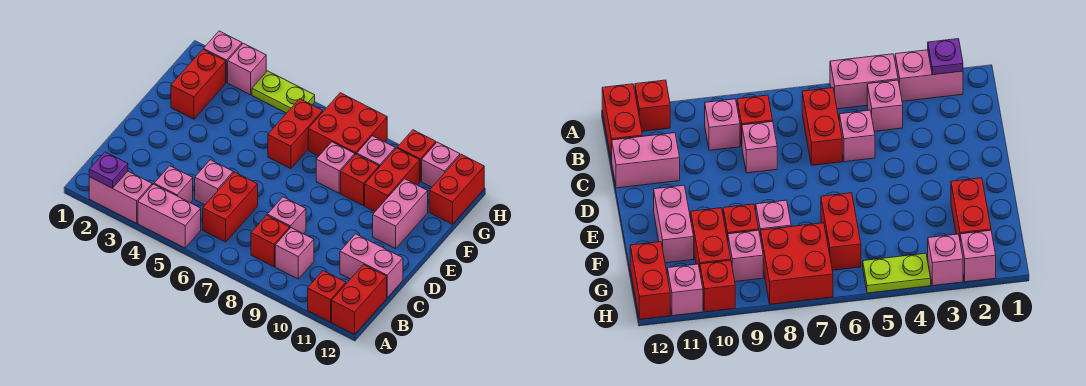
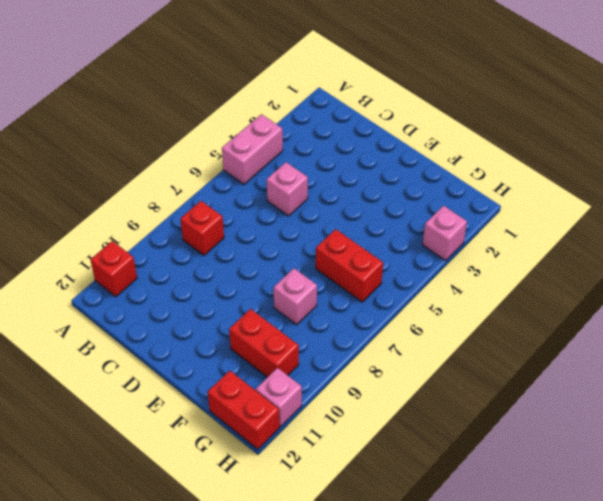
none -> pink 1x2 brick [89,171,152,223]
none -> red 1x2 brick [332,265,387,334]
none -> pink 1x1 brick [154,166,193,203]

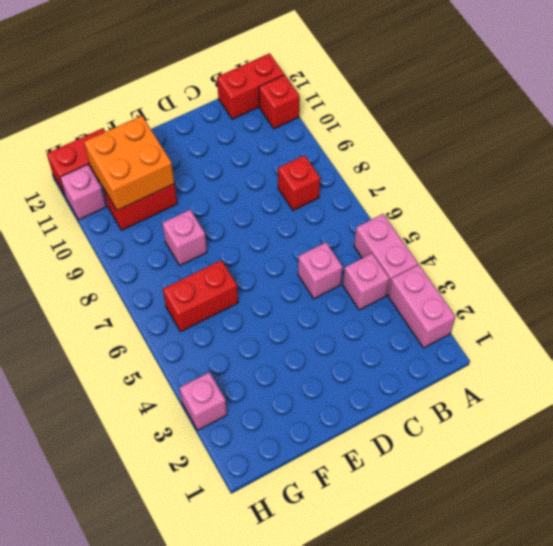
orange 2x2 brick [84,116,174,210] -> none
none -> red 1x2 brick [203,172,258,242]
none -> pink 1x1 brick [275,228,314,279]
none -> pink 1x1 brick [267,197,306,234]

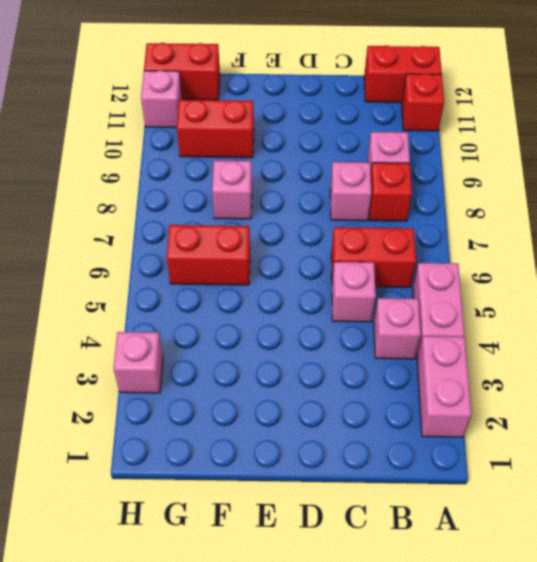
none -> pink 1x2 brick [340,234,403,298]
none -> pink 1x2 brick [373,179,428,249]
none -> red 1x2 brick [171,49,226,119]

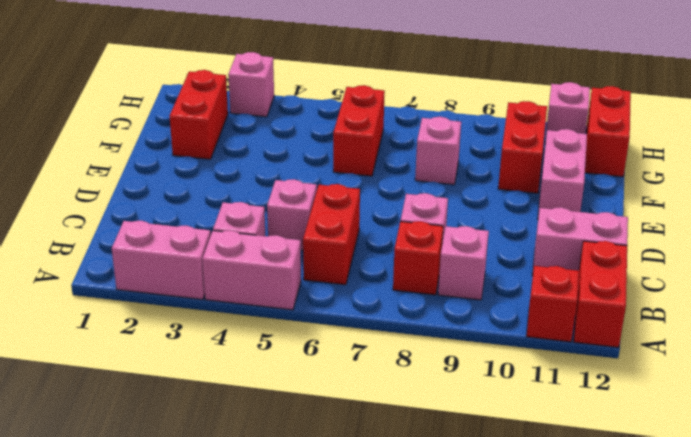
none -> red 1x1 brick [341,154,379,206]
none -> red 2x2 brick [308,93,387,156]
none -> pink 1x1 brick [357,136,395,167]

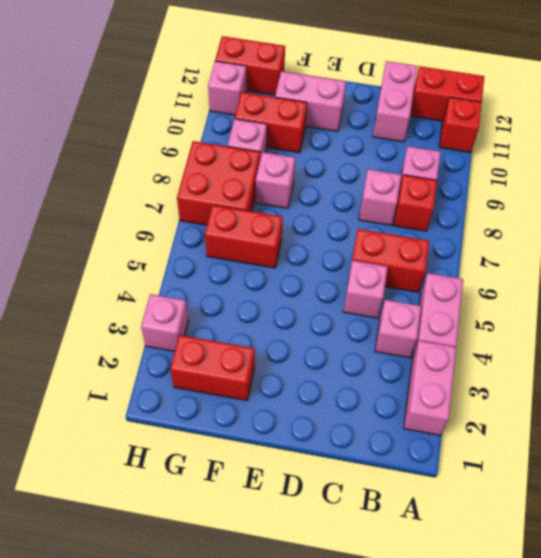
none -> red 1x1 brick [341,154,379,206]
none -> pink 1x1 brick [204,31,242,83]
none -> lime 1x2 plate [252,71,315,113]

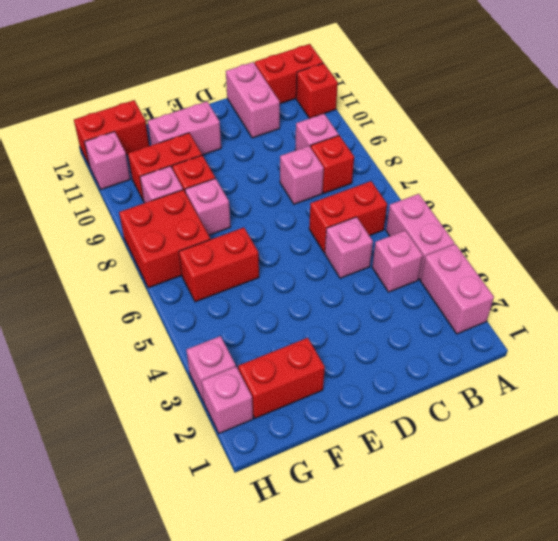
none -> lime 1x2 plate [252,71,315,113]
none -> red 1x1 brick [397,130,436,181]
none -> purple 1x1 plate [89,152,128,188]

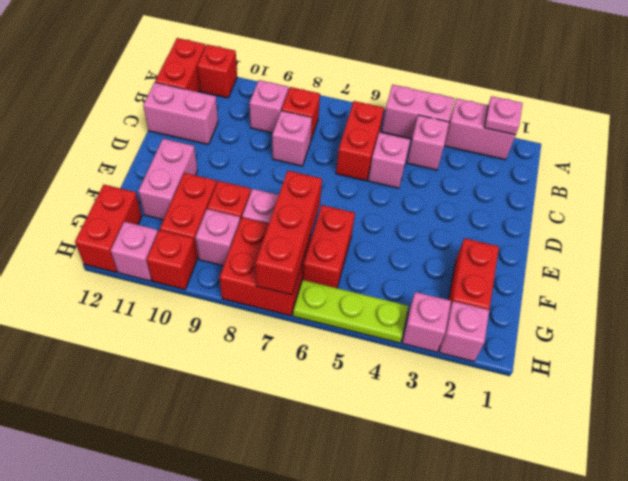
pink 1x1 plate [484,96,523,135] -> purple 1x1 plate [89,152,128,188]
red 1x3 brick [256,171,322,295] -> none
lime 1x3 plate [293,280,409,343] -> lime 1x2 plate [252,71,315,113]

